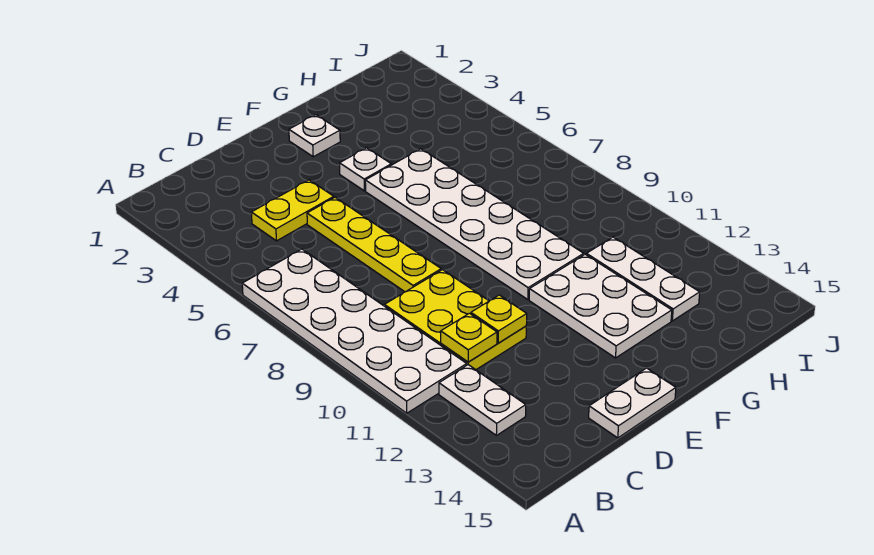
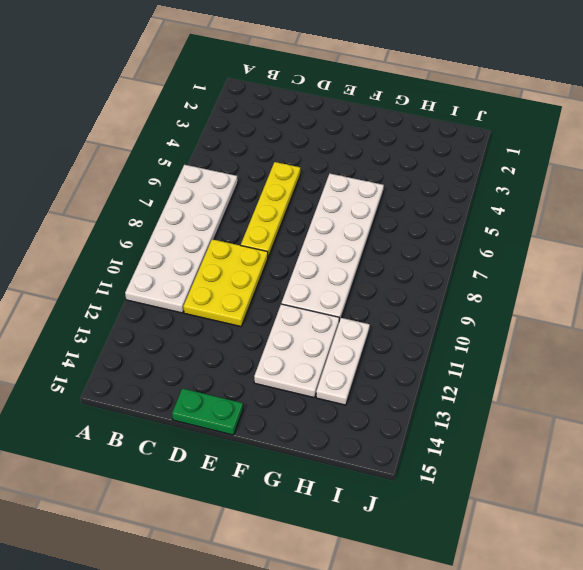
green 1x2 plate [172,388,243,435] -> white 1x2 plate [589,368,676,438]
none -> white 1x2 plate [439,365,526,435]
none -> yellow 1x2 plate [251,180,334,241]
none -> white 1x1 plate [289,115,340,157]

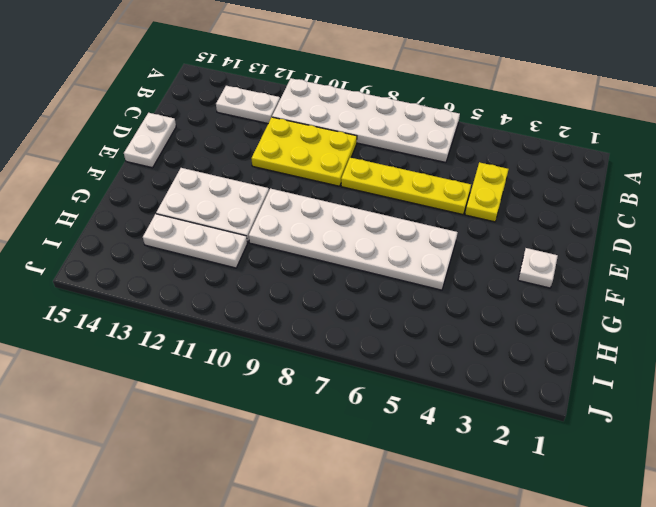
none -> white 1x1 plate [340,148,391,191]
none -> yellow 1x1 plate [441,313,497,362]
none -> yellow 1x1 plate [471,295,527,343]

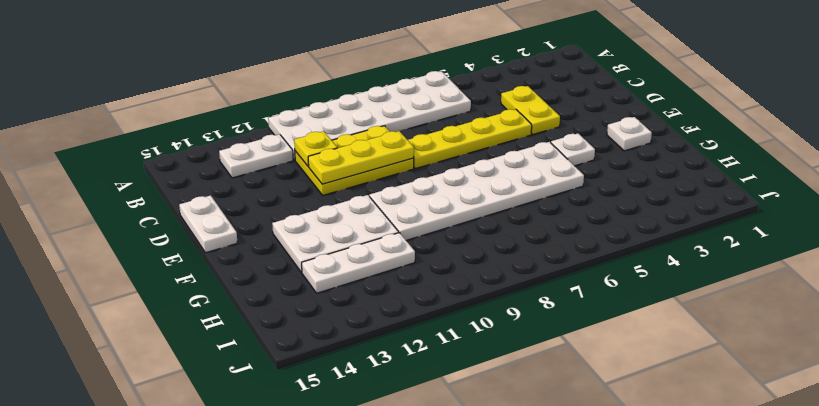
yellow 1x3 plate [308,131,414,184] -> yellow 1x1 plate [471,295,527,343]

